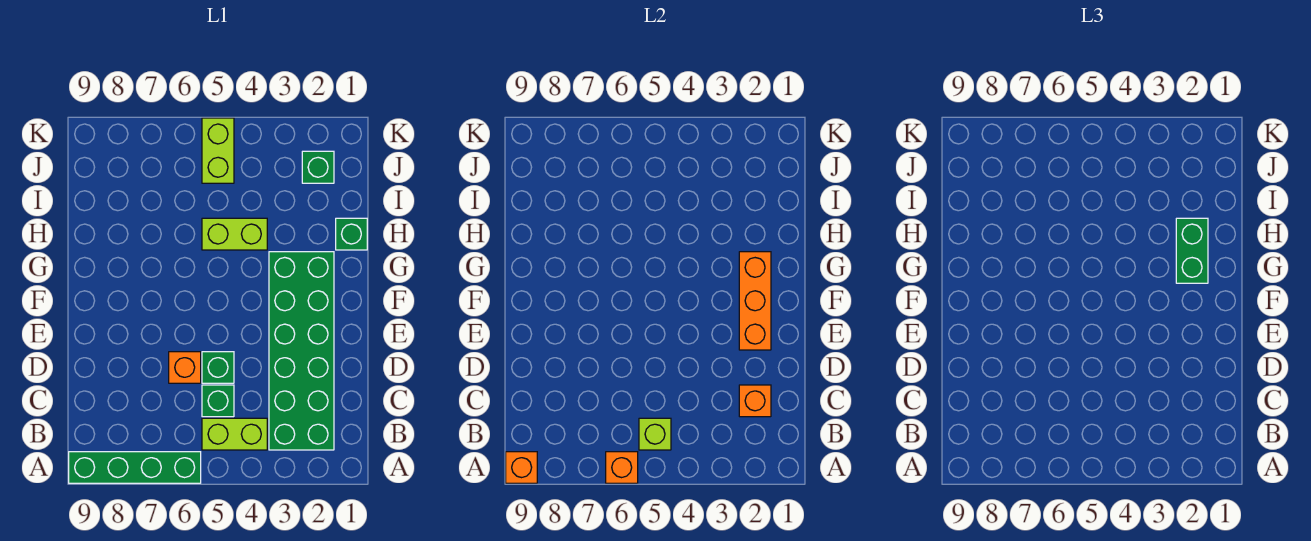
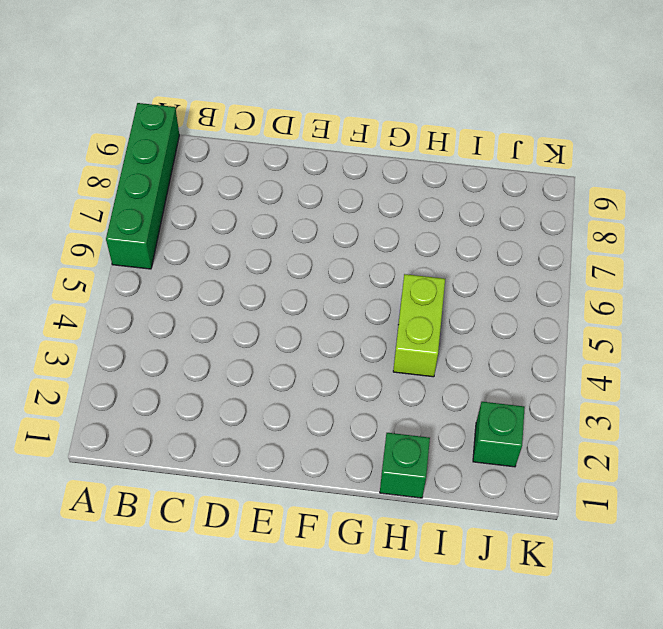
none -> green 2x6 brick [269,252,334,450]
none -> lime 1x2 brick [202,418,267,450]
none -> green 1x1 brick [202,385,234,417]

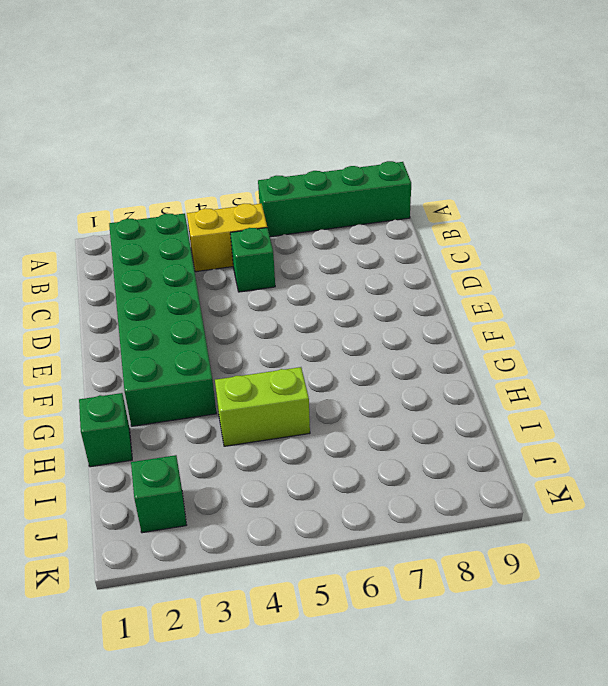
yellow 1x2 brick [187,204,267,272] -> lime 1x2 brick [202,418,267,450]
none -> green 1x1 brick [202,352,234,383]
none -> orange 1x1 brick [169,352,201,383]
none -> lime 1x2 brick [202,118,234,183]

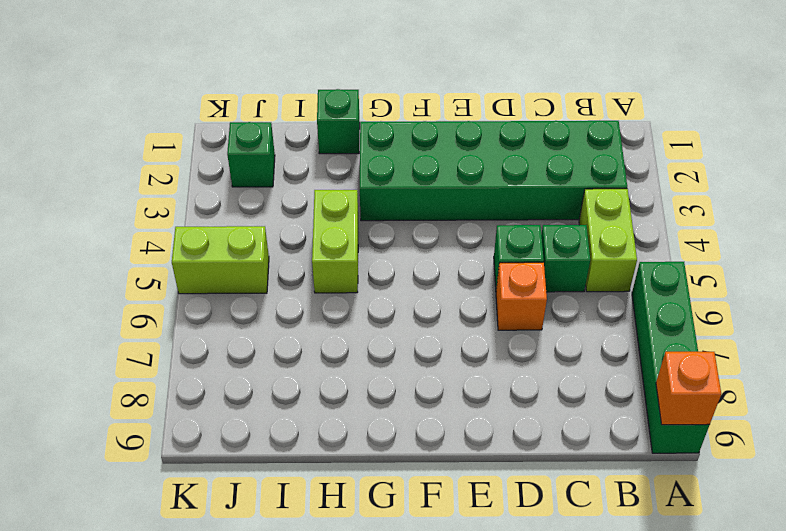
none -> orange 1x1 brick [606,452,638,483]
none -> lime 1x1 brick [639,418,671,450]
none -> orange 1x1 brick [739,385,771,417]

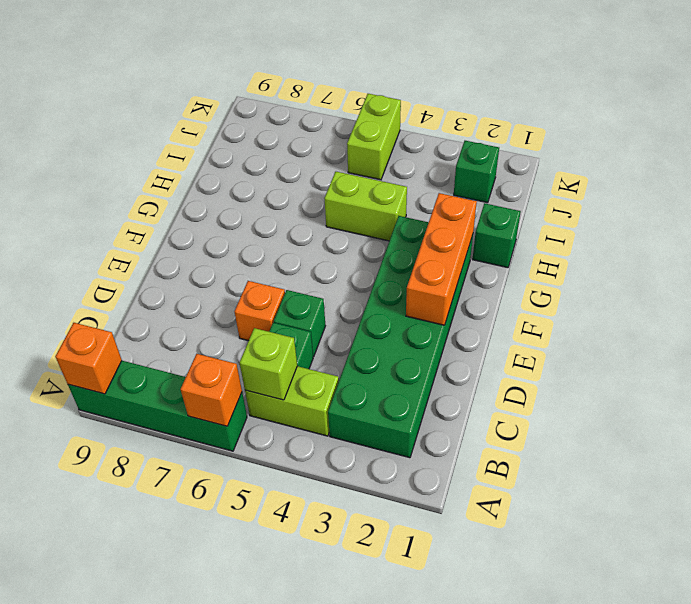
none -> orange 1x1 brick [739,385,771,417]
none -> green 1x2 brick [1176,218,1208,283]

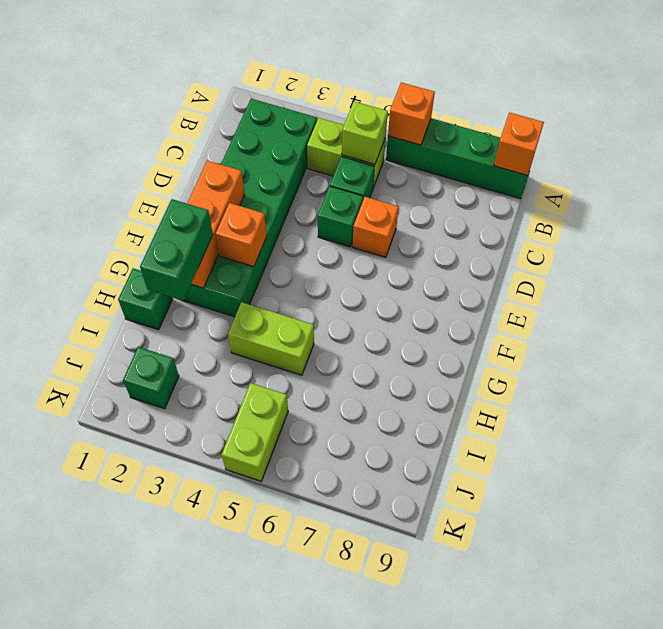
orange 1x1 brick [216,203,267,267] -> orange 1x1 brick moved to [739,385,771,417]

